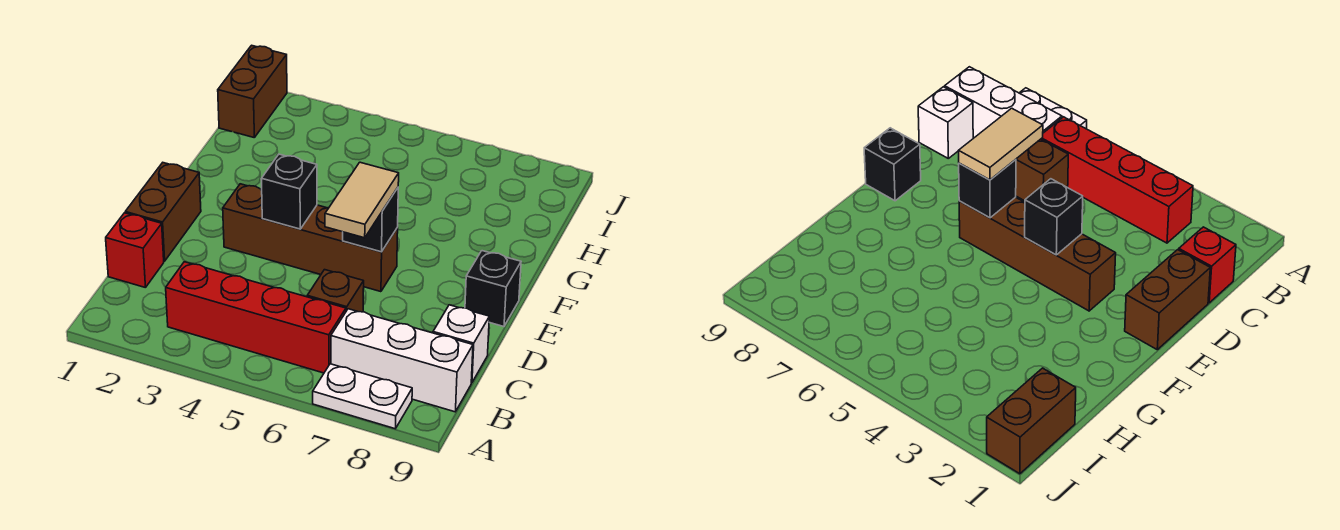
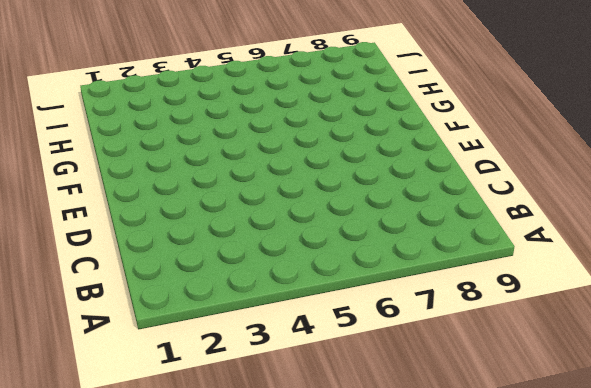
none -> white 1x2 plate [313,364,412,429]
none -> red 1x4 brick [166,262,346,373]
none -> white 1x3 brick [331,309,473,412]

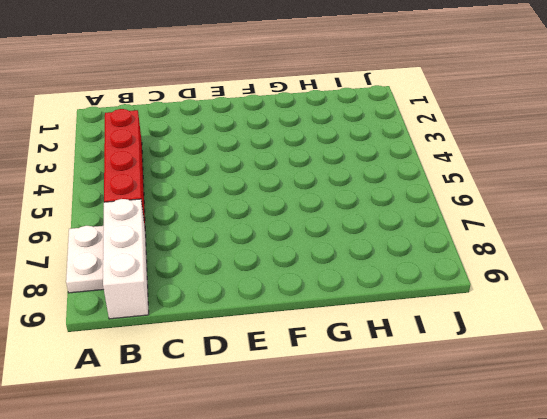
none -> red 1x1 brick [106,213,164,288]
none -> brown 1x1 brick [307,270,364,312]
none -> white 1x1 brick [433,305,489,383]

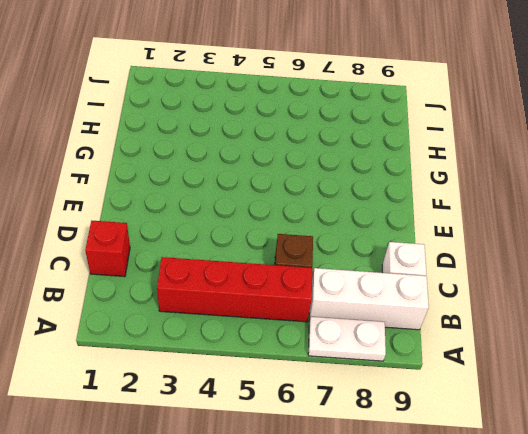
none -> brown 1x2 brick [125,163,201,261]
none -> brown 1x4 brick [223,184,398,292]
none -> black 1x1 brick [465,251,521,327]

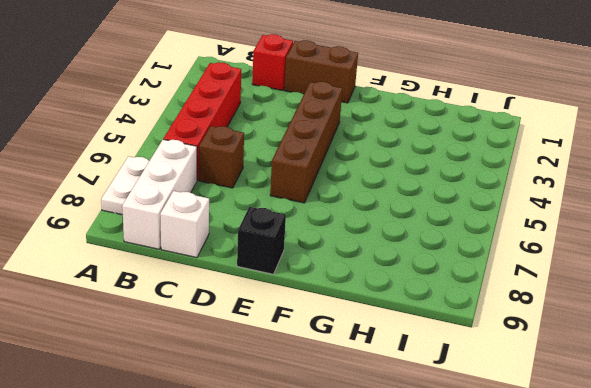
none -> brown 1x2 brick [218,45,287,137]
none -> black 1x1 brick [261,154,317,229]
none -> black 1x1 brick [343,188,398,252]

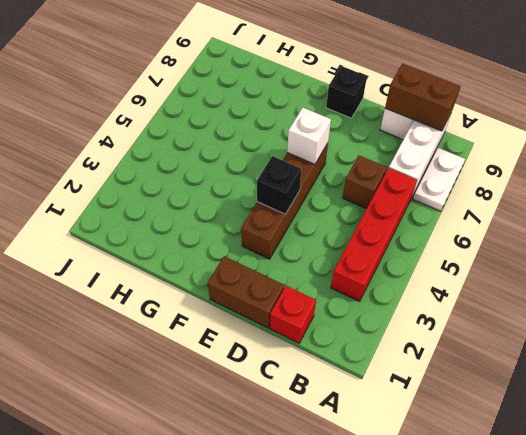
brown 1x2 brick [385,63,461,131] -> brown 1x2 brick moved to [218,45,287,137]
white 1x1 brick [287,108,331,164] -> black 1x1 brick [343,188,398,252]
none -> tan 1x2 tile [325,162,399,238]

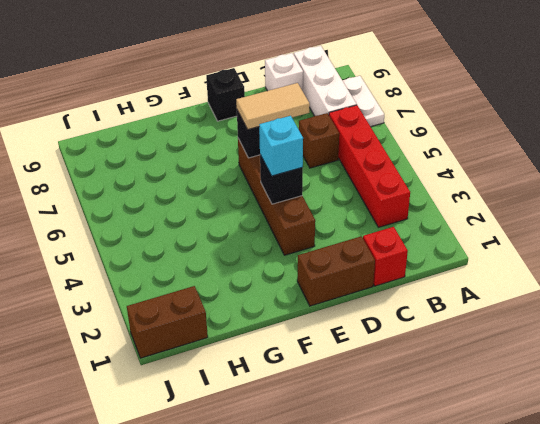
cyan 1x1 brick [259,116,303,176] -> none

